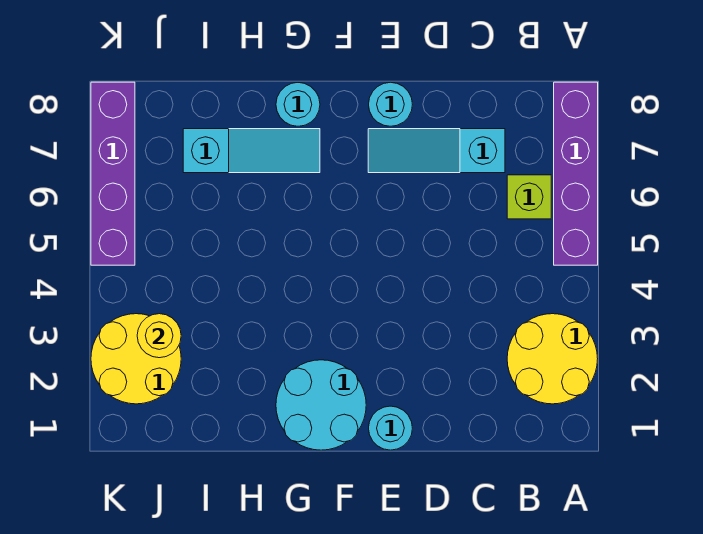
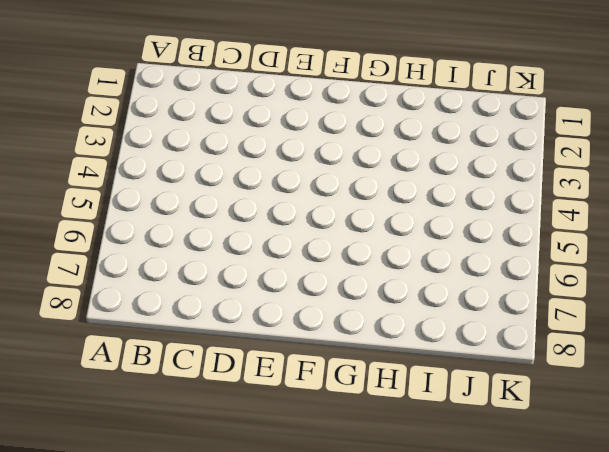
none -> yellow 2x2 round brick [507,314,598,404]
none -> purple 1x4 brick [554,82,598,265]
none -> lime 1x1 brick [507,175,551,219]

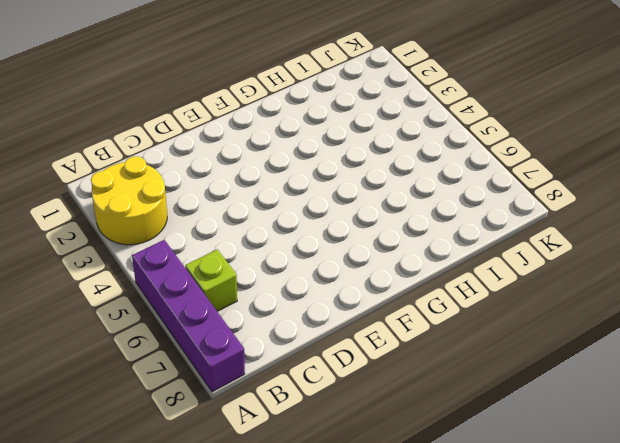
none -> cyan 1x3 slope [368,129,505,173]
none -> cyan 1x1 round brick [369,406,412,450]
none -> cyan 1x1 round brick [369,82,412,126]

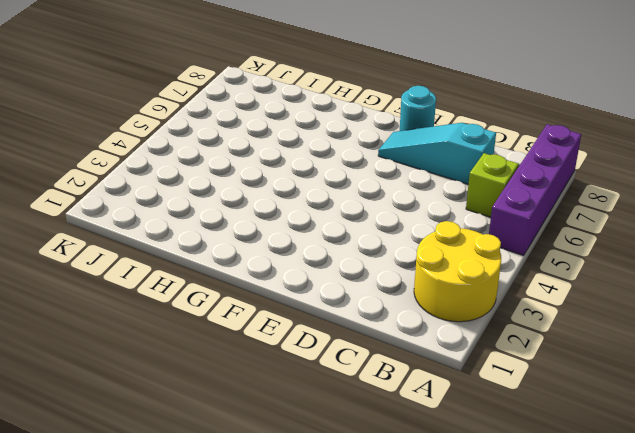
none -> cyan 1x1 round brick [369,406,412,450]
none -> cyan 2x2 round brick [276,360,366,450]
none -> cyan 1x3 slope [183,129,320,173]

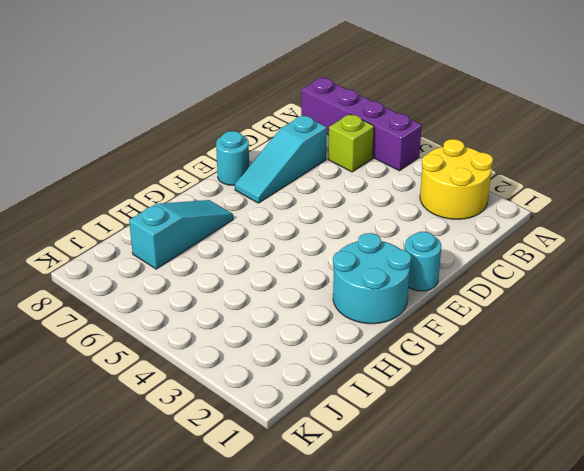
none -> cyan 1x1 round brick [276,83,320,126]
none -> yellow 2x2 round brick [91,314,181,404]
none -> purple 1x4 brick [91,82,135,265]

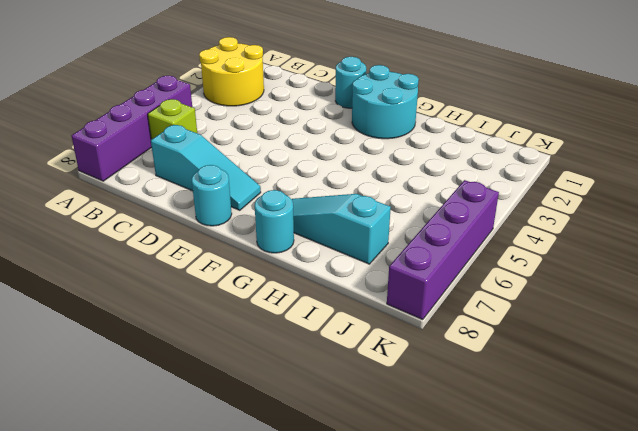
none -> yellow 2x2 round brick [91,314,181,404]
none -> yellow 1x1 round brick [137,314,181,358]

